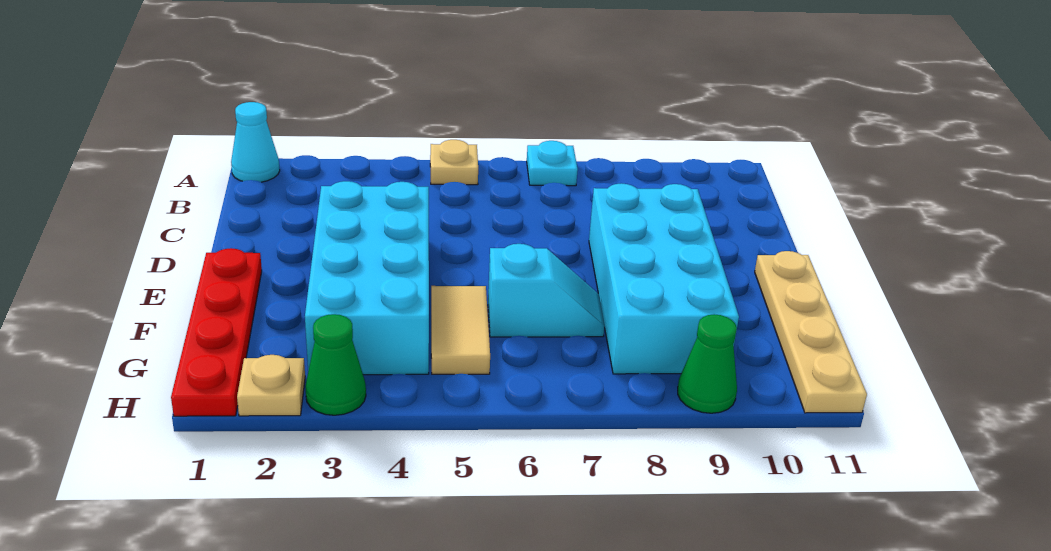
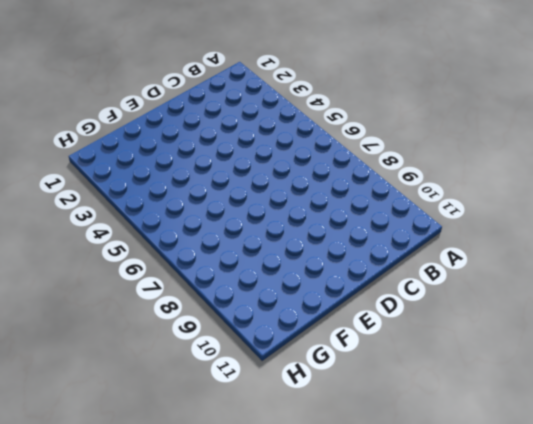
none -> cyan 1x1 cone [231,102,280,182]
none -> tan 1x1 plate [430,140,478,185]
none -> cyan 1x1 plate [527,141,578,186]

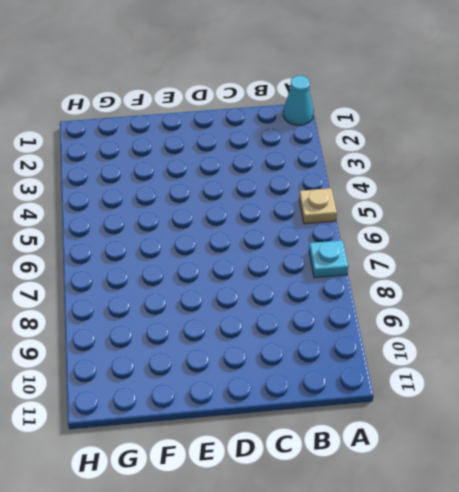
none -> cyan 2x4 brick [305,181,429,375]
none -> cyan 2x4 brick [589,183,739,374]
none -> red 1x4 plate [171,248,262,416]

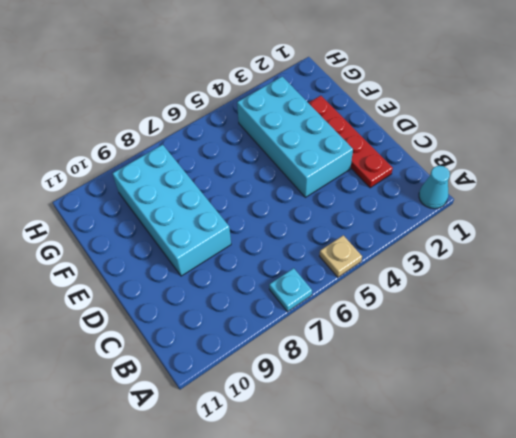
red 1x4 plate [309,96,393,188] -> red 1x4 plate moved to [171,248,262,416]
none -> tan 1x4 plate [755,251,867,413]
none -> tan 1x2 tile [431,286,490,374]
none -> cyan 1x2 slope [488,244,604,337]

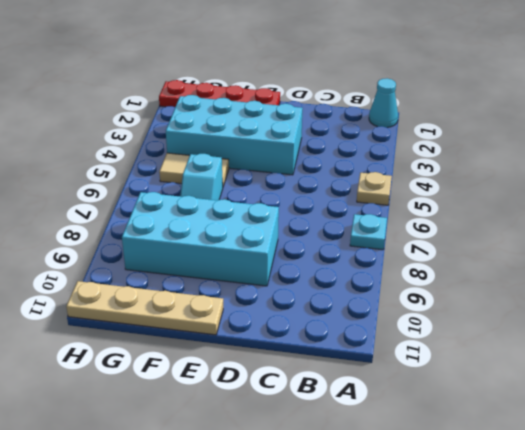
none -> tan 1x1 plate [237,355,305,416]
none -> green 1x1 cone [305,314,366,415]
none -> green 1x1 cone [678,314,737,413]

